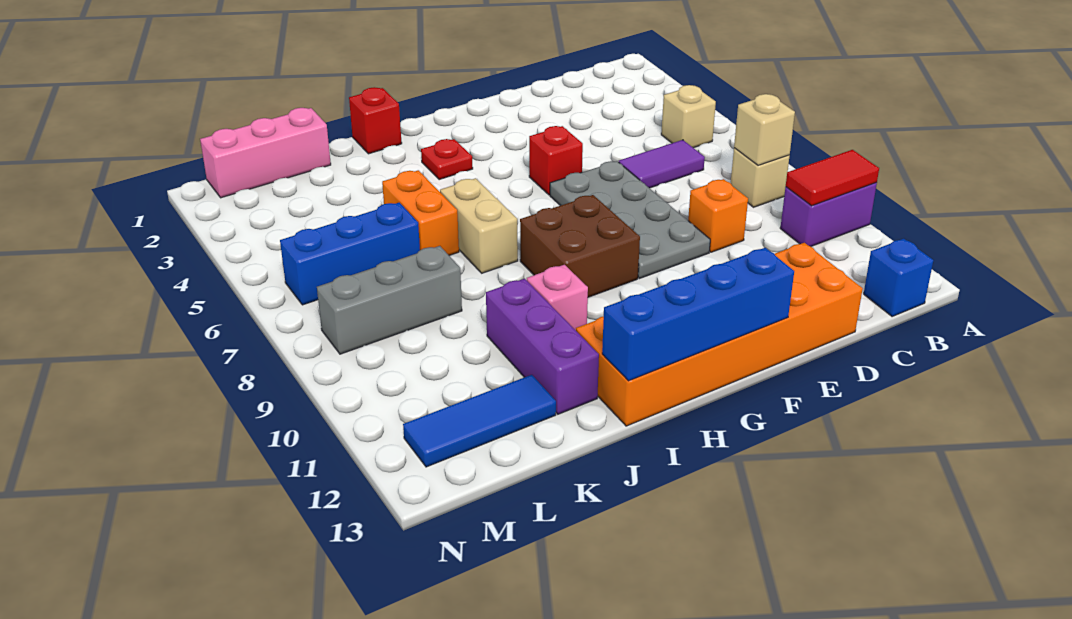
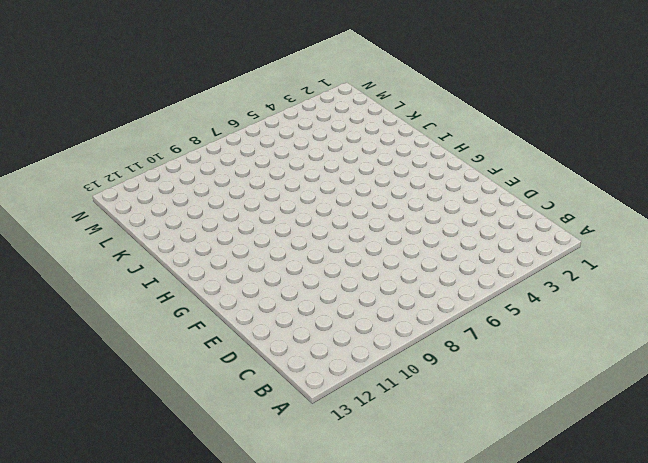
none -> purple 1x2 brick [780,182,877,247]
none -> tan 1x1 brick [661,85,716,148]
none -> tan 1x1 brick [731,148,790,207]

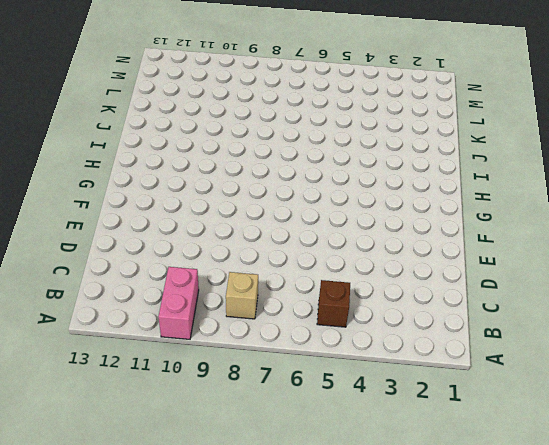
pink 1x2 brick [159,267,199,339] -> purple 1x2 brick [780,182,877,247]
brown 1x1 brick [317,280,350,327] -> tan 1x1 brick [661,85,716,148]
none -> blue 1x1 brick [864,239,933,317]
none -> purple 1x2 tile [619,140,705,188]
none -> orange 1x1 brick [688,179,748,252]

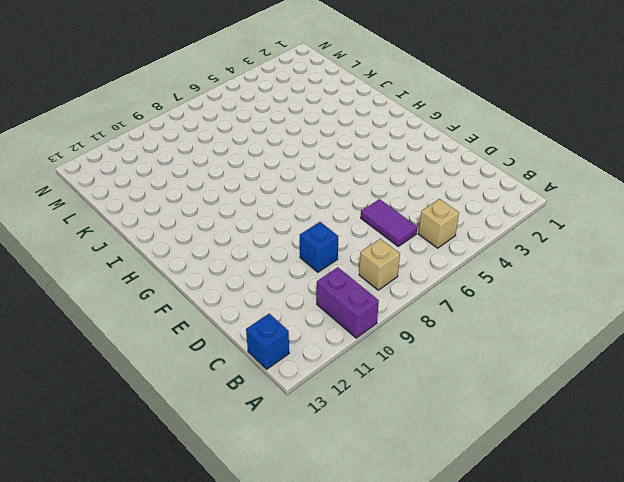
blue 1x1 brick [300,222,338,272] -> orange 1x1 brick [688,179,748,252]
none -> orange 2x6 brick [576,243,863,426]
none -> grey 2x4 plate [550,161,710,278]
none -> red 1x1 brick [529,126,583,195]

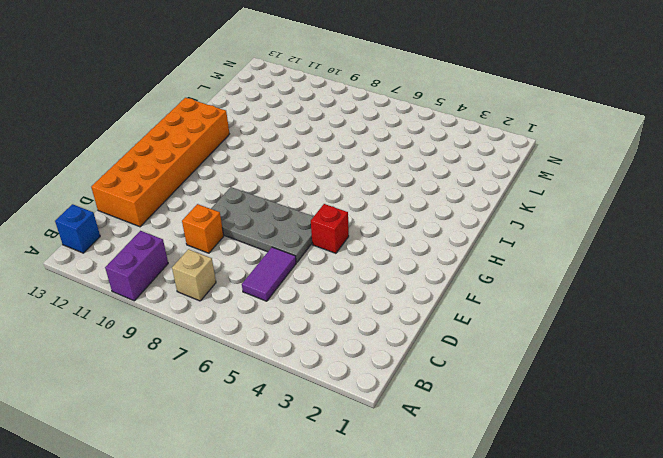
none -> tan 1x1 brick [661,85,716,148]
none -> brown 2x2 brick [520,195,640,297]
none -> red 1x1 plate [421,139,473,180]

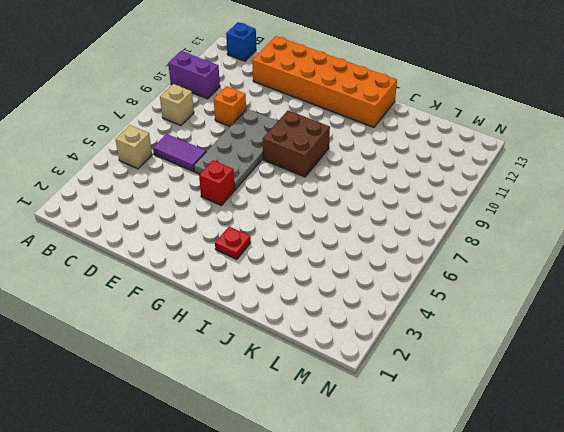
none -> red 1x1 brick [349,87,402,154]
none -> tan 1x2 brick [440,178,518,273]
none -> pink 1x1 brick [527,265,588,330]

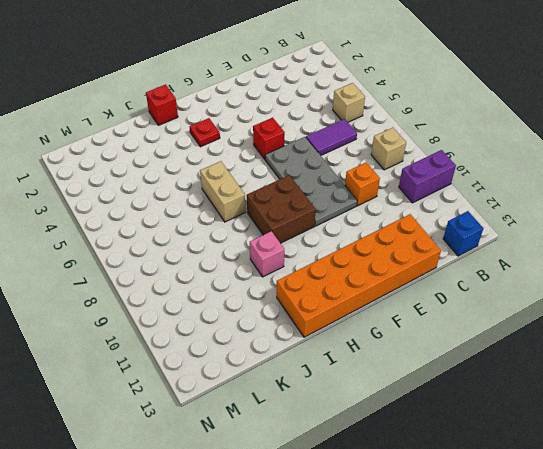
none -> orange 1x2 brick [382,170,459,256]
none -> purple 1x3 brick [486,279,599,414]
none -> pink 1x3 brick [200,108,331,198]

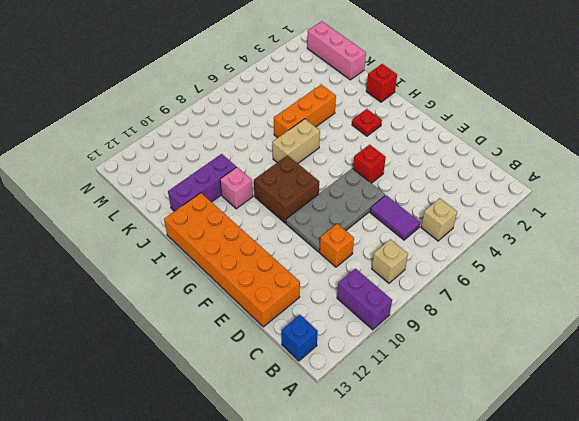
orange 1x3 brick [274,85,336,138] -> orange 1x2 brick [382,170,459,256]
none -> blue 1x3 brick [280,203,420,305]
none -> grey 1x3 brick [317,246,462,354]
none -> blue 1x3 tile [403,375,556,467]

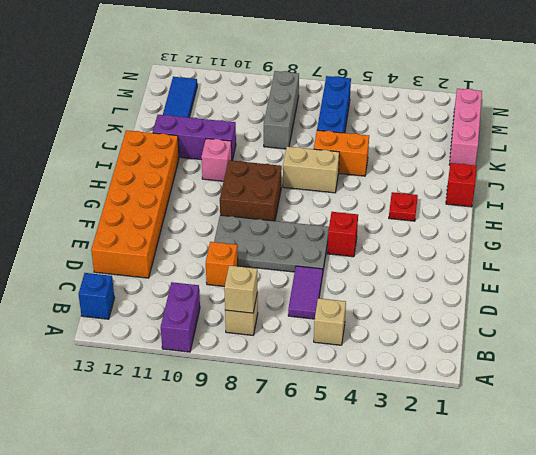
none -> red 1x2 tile [786,150,879,206]
none -> blue 1x4 brick [602,248,794,381]

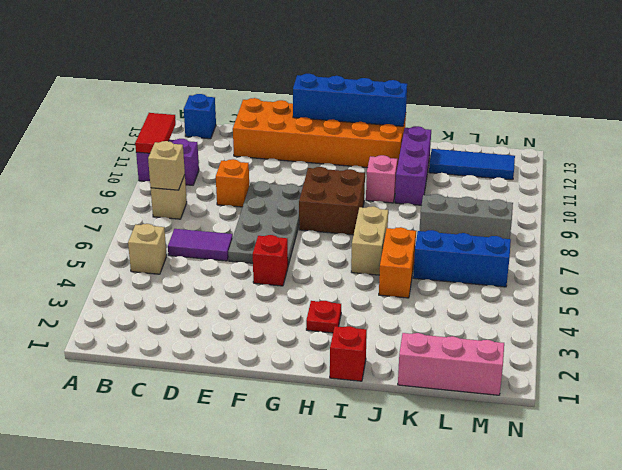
red 1x2 tile [135,113,176,153] -> red 1x2 tile turned to [786,150,879,206]

